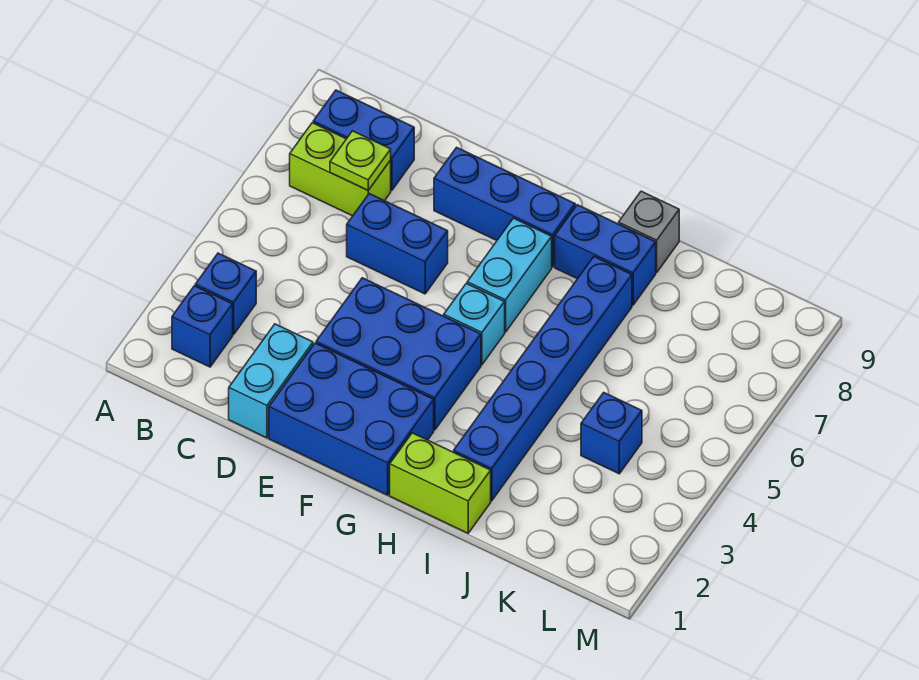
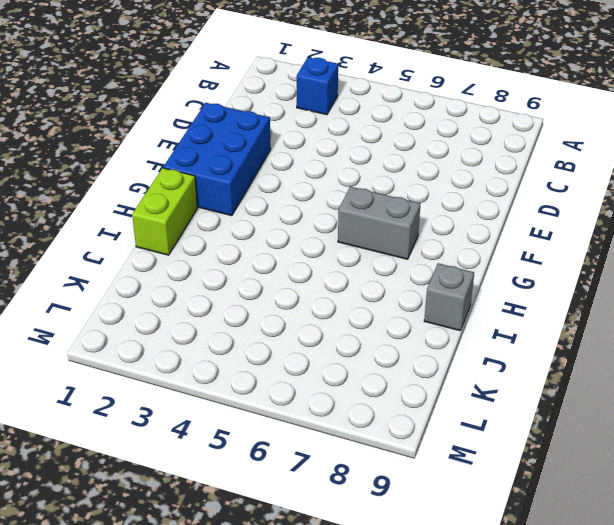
grey 1x2 brick [338,187,420,259] -> cyan 1x2 brick [467,218,552,332]
none -> blue 1x1 brick [172,286,233,367]
none -> lime 1x2 brick [290,123,391,216]
none -> blue 1x2 brick [313,90,414,191]

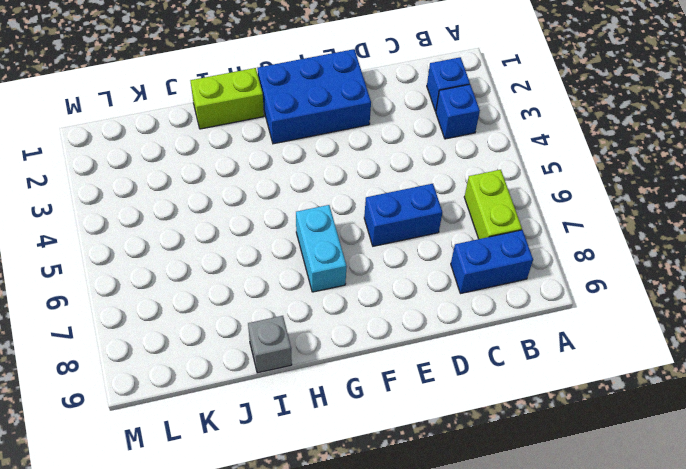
lime 1x2 brick [464,170,522,239] -> lime 1x2 brick turned to [290,123,391,216]
none -> cyan 1x2 brick [229,324,313,438]
none -> blue 2x3 brick [316,278,481,430]
none -> blue 1x3 brick [434,147,575,267]

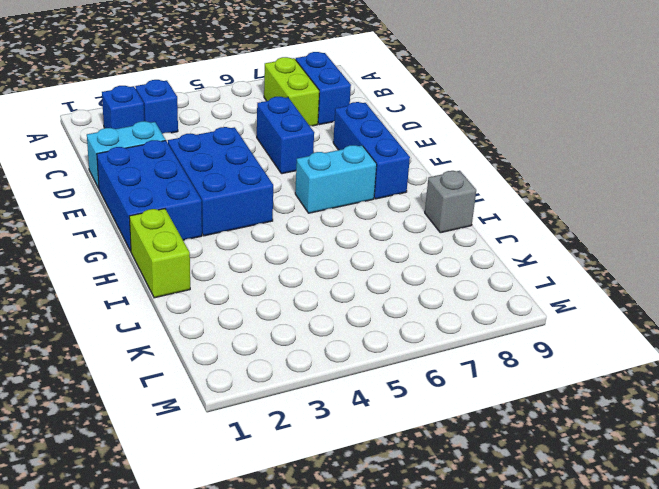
none -> cyan 1x1 brick [444,283,505,365]
none -> blue 1x2 brick [555,205,656,305]
none -> blue 1x6 brick [454,257,632,501]

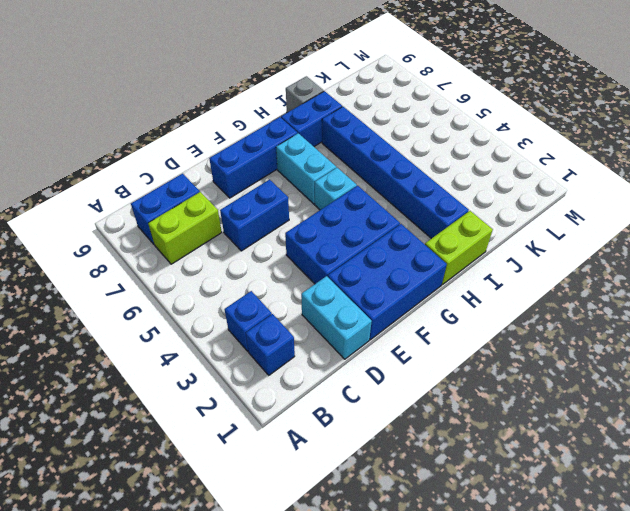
none -> blue 1x1 brick [581,393,642,474]
none -> lime 1x1 plate [330,131,391,190]

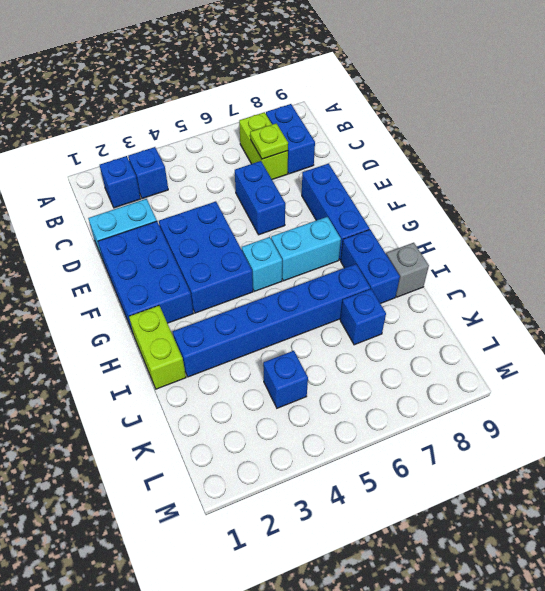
blue 1x1 brick [340,289,386,345] -> none

